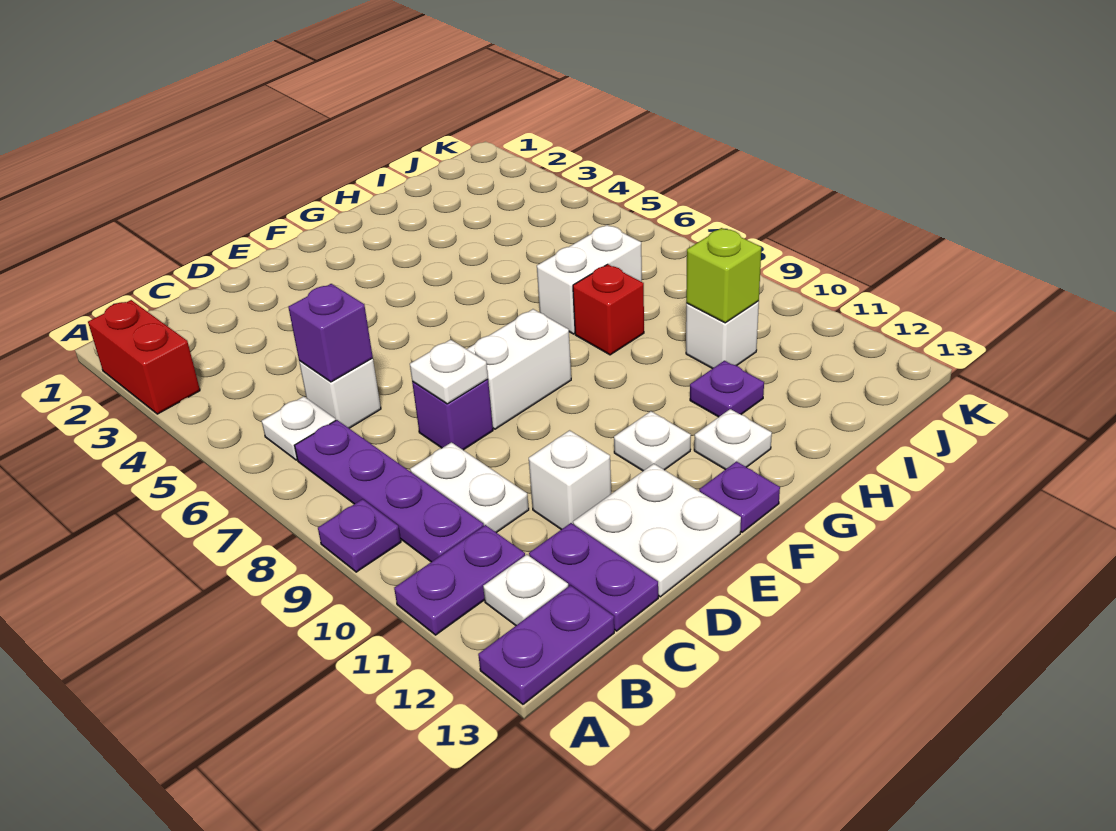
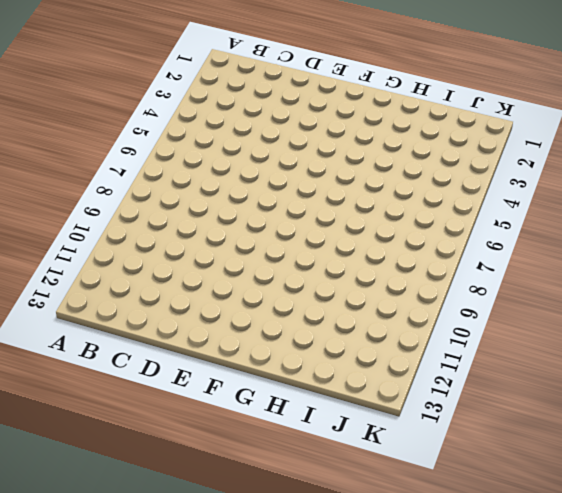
none -> red 1x2 brick [88,300,200,414]
none -> purple 1x1 plate [318,499,401,572]
none -> purple 1x2 plate [394,525,525,635]

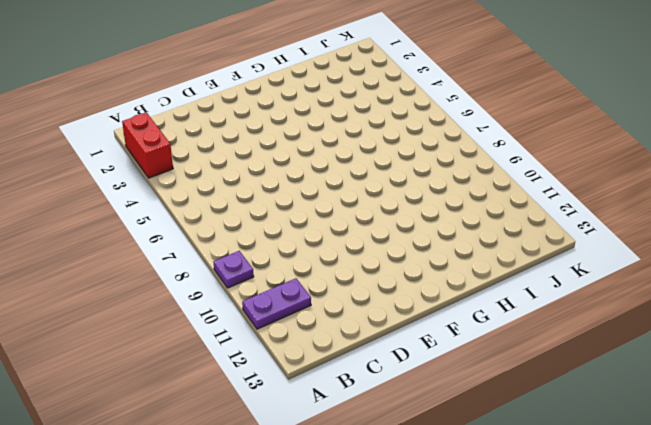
none -> purple 1x2 plate [478,585,614,704]
none -> white 1x1 plate [262,396,336,460]
none -> purple 1x4 plate [295,420,484,562]

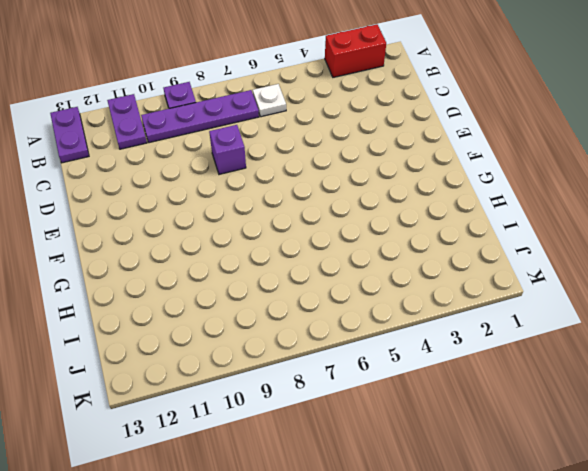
none -> white 1x1 plate [483,555,568,625]
none -> white 1x1 brick [299,358,381,428]
none -> white 1x2 plate [410,442,529,533]

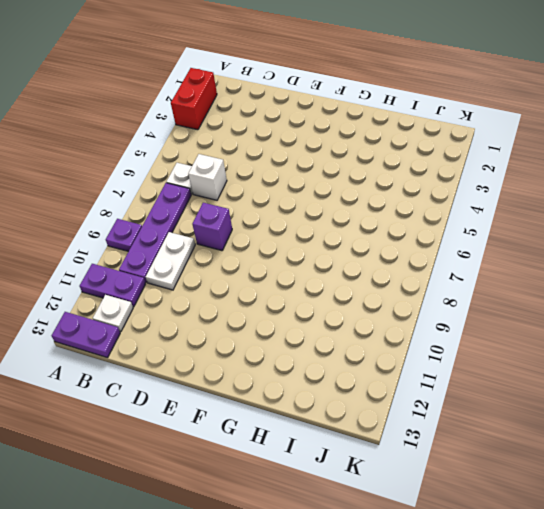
none -> purple 1x2 plate [529,523,658,631]
none -> white 1x1 brick [529,430,611,530]
none -> white 2x2 plate [573,464,741,597]

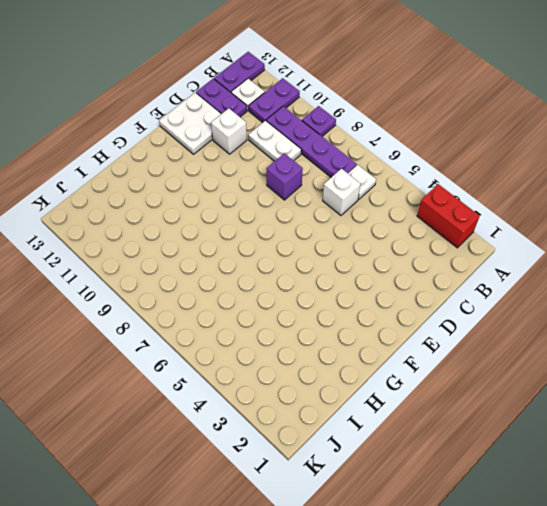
none -> white 1x2 brick [467,309,571,429]
none -> white 1x1 plate [614,411,691,471]
none -> purple 1x1 plate [699,462,780,532]

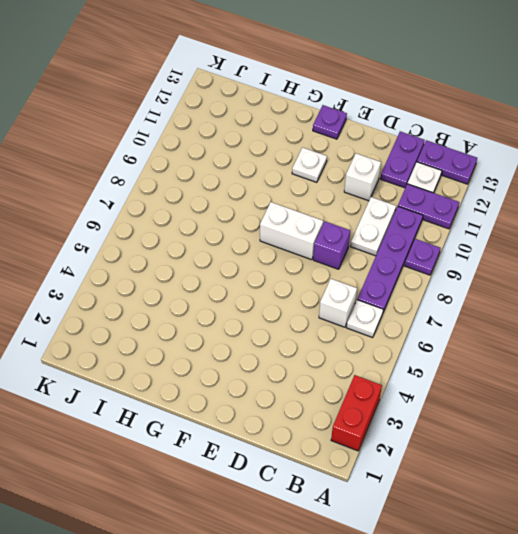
none -> white 2x2 plate [573,464,741,597]
none -> white 1x1 plate [694,409,772,470]
none -> white 1x2 brick [537,225,642,334]

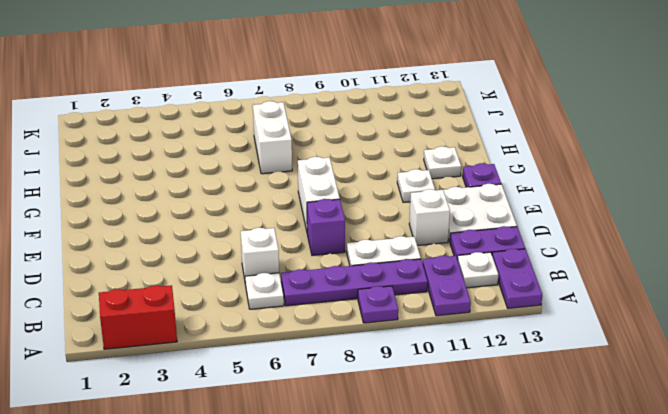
none -> red 1x1 brick [573,264,644,355]
none -> purple 1x1 plate [690,361,764,417]
none -> white 1x1 brick [686,301,759,369]

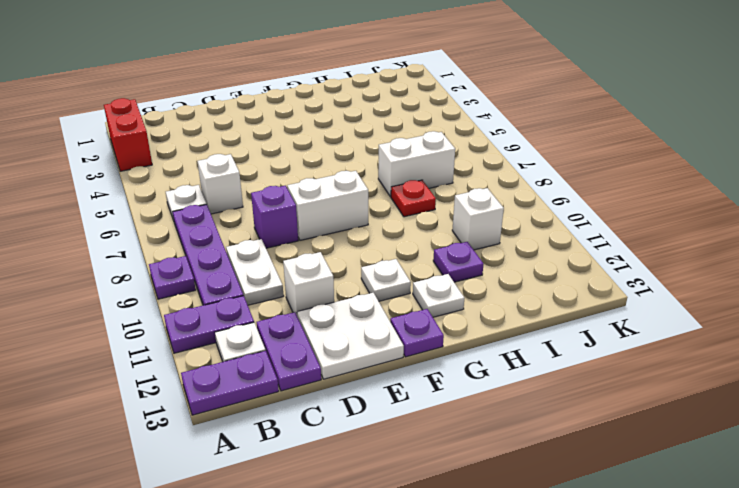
red 1x1 plate [391,180,436,217] -> red 1x1 brick [573,264,644,355]
none -> purple 1x1 brick [288,284,373,382]
none -> white 1x1 plate [410,340,488,404]
none -> lime 1x1 brick [686,228,761,323]

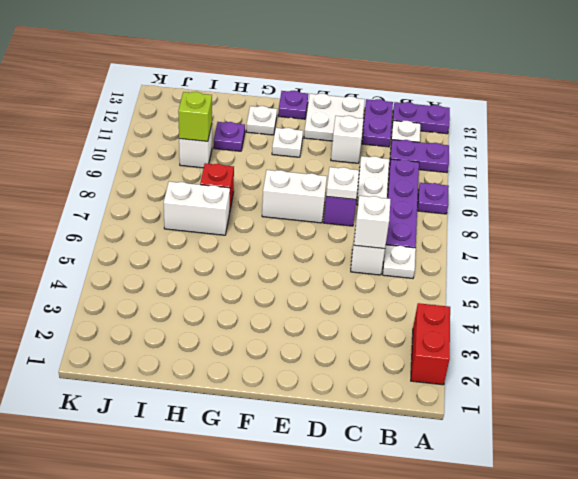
white 1x1 brick [354,196,391,249] -> purple 1x1 brick [288,284,373,382]

